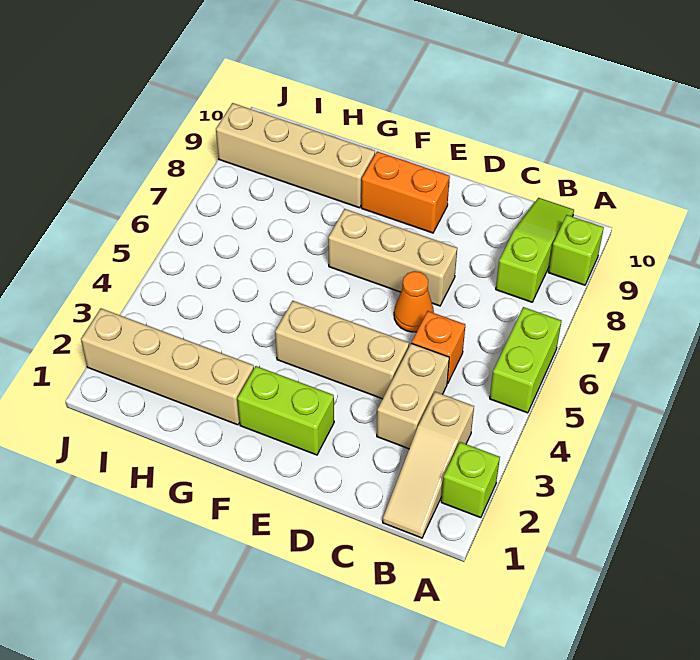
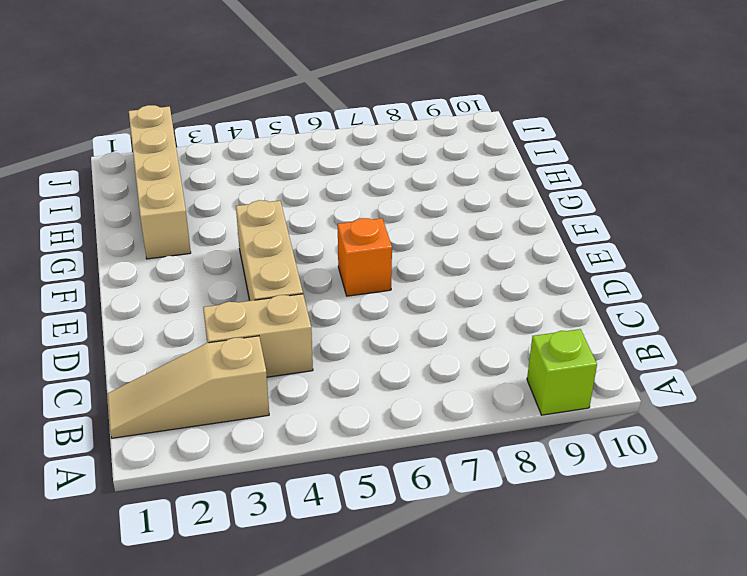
orange 1x1 brick [338,218,392,296] -> orange 1x1 brick moved to [412,311,465,384]
none -> lime 1x1 brick [441,442,500,518]
none -> lime 1x2 brick [490,307,561,413]
none -> lime 1x3 slope [496,198,574,302]

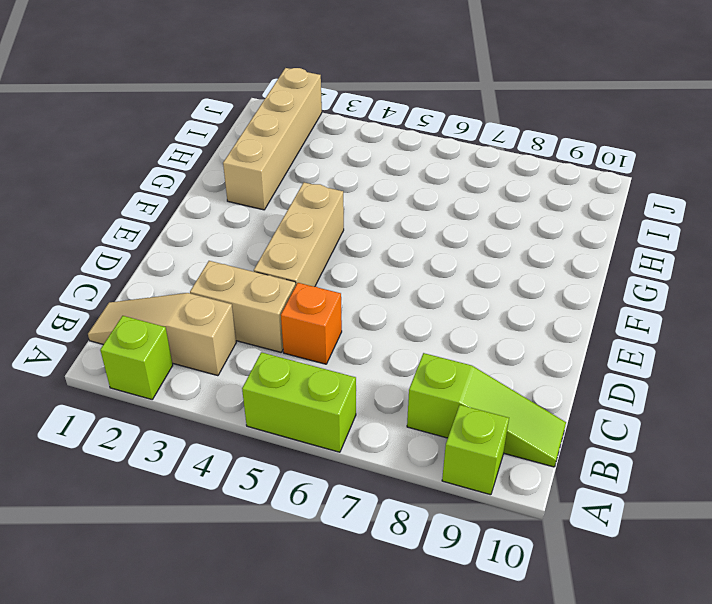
none -> orange 1x1 cone [394,271,434,332]
none -> tan 1x3 brick [328,209,457,306]
none -> lime 1x2 brick [237,366,334,455]

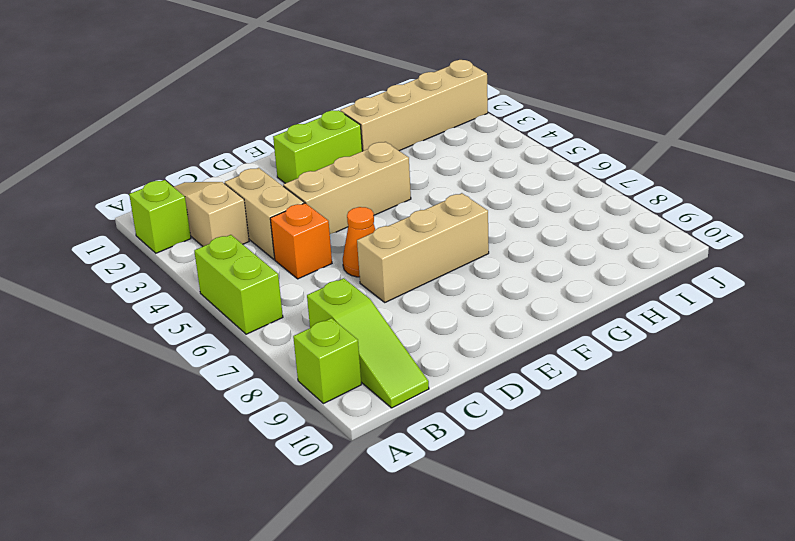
none -> orange 1x2 brick [361,151,450,233]
none -> tan 1x4 brick [216,103,375,208]

